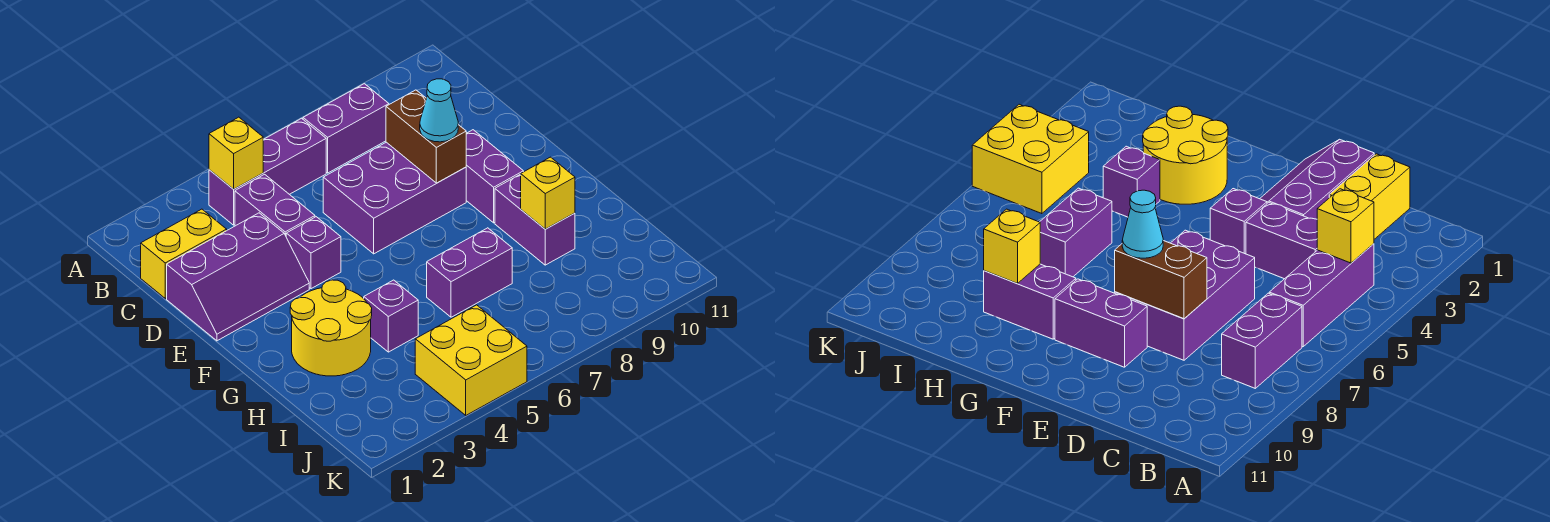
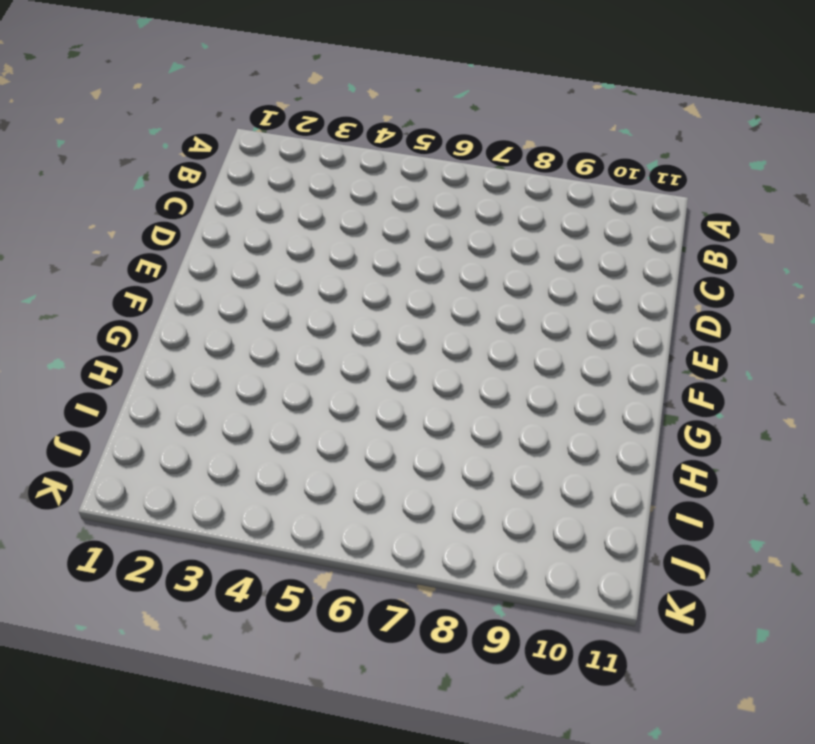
none -> purple 1x3 brick [209,118,326,225]
none -> purple 1x2 brick [303,84,389,173]
none -> yellow 1x2 brick [141,209,227,298]

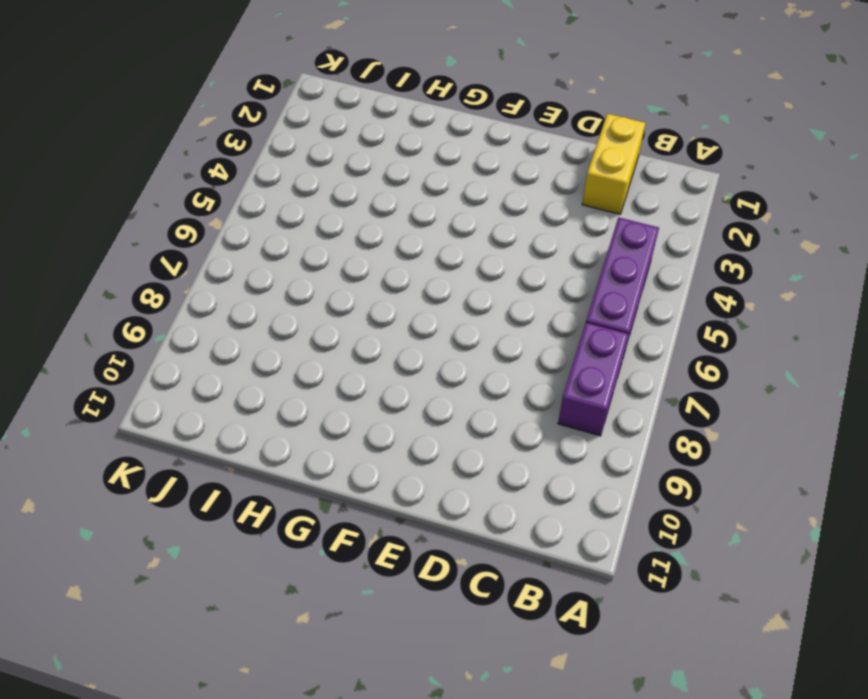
none -> purple 1x2 brick [235,174,315,236]
none -> purple 2x3 slope [167,213,309,341]
none -> purple 2x3 brick [323,142,466,254]

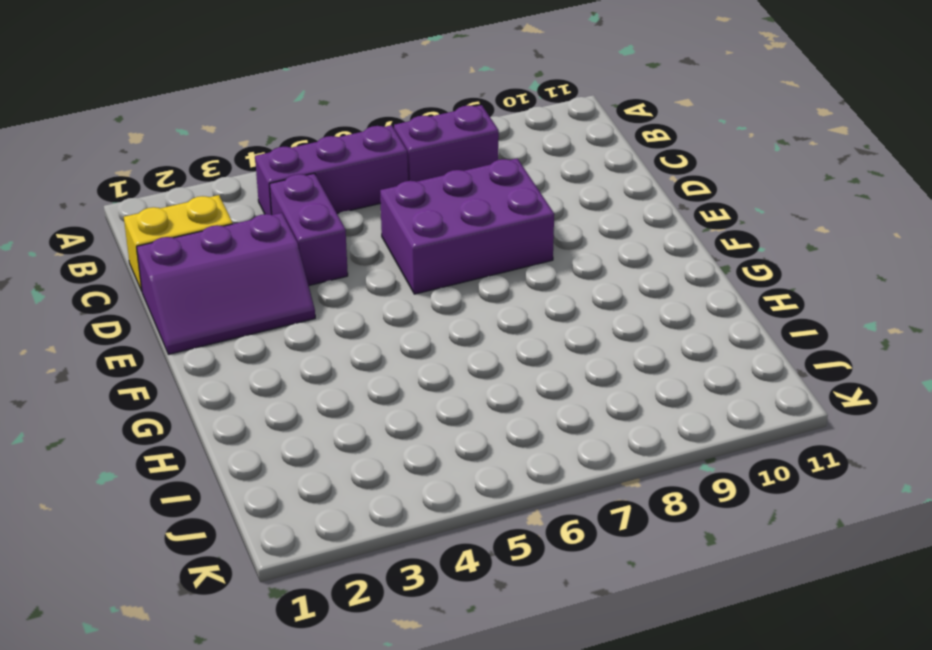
none -> purple 1x1 brick [286,217,341,289]
none -> purple 1x2 brick [466,130,524,223]
none -> yellow 2x2 round brick [290,280,372,376]

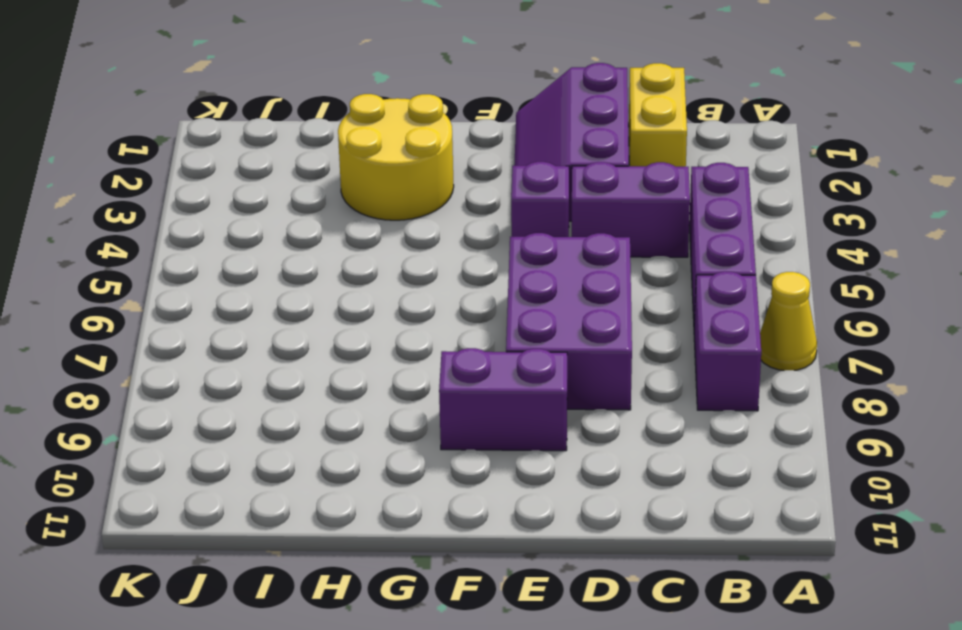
yellow 1x1 cone [760,272,817,371] -> none
none -> purple 1x2 brick [495,174,575,265]
none -> purple 1x1 brick [364,280,418,352]
none -> purple 1x2 brick [427,228,512,317]

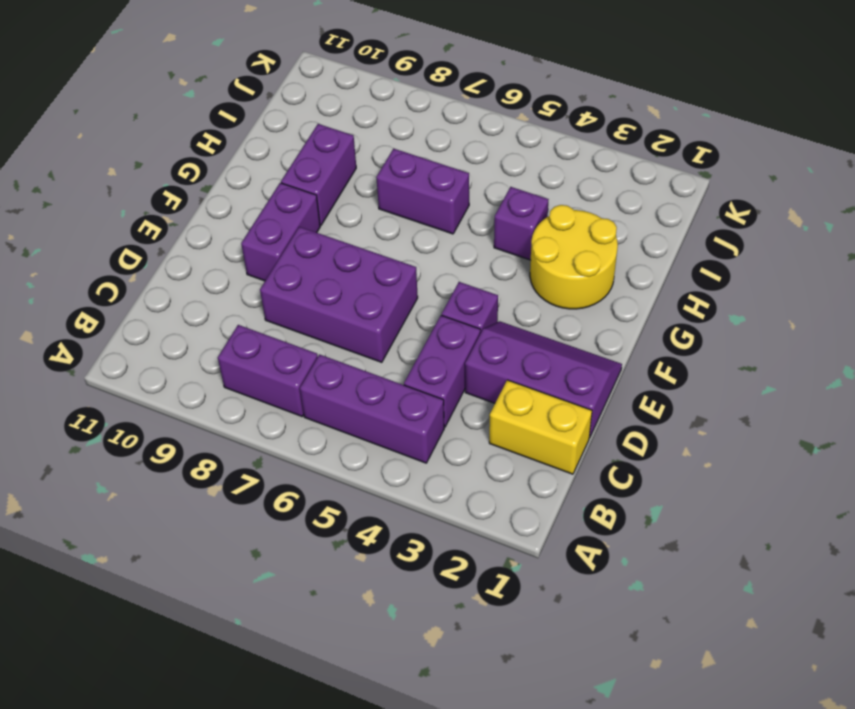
none -> yellow 2x2 brick [415,305,527,415]
none -> yellow 1x1 brick [209,117,263,189]
none -> brown 1x2 brick [386,90,466,183]

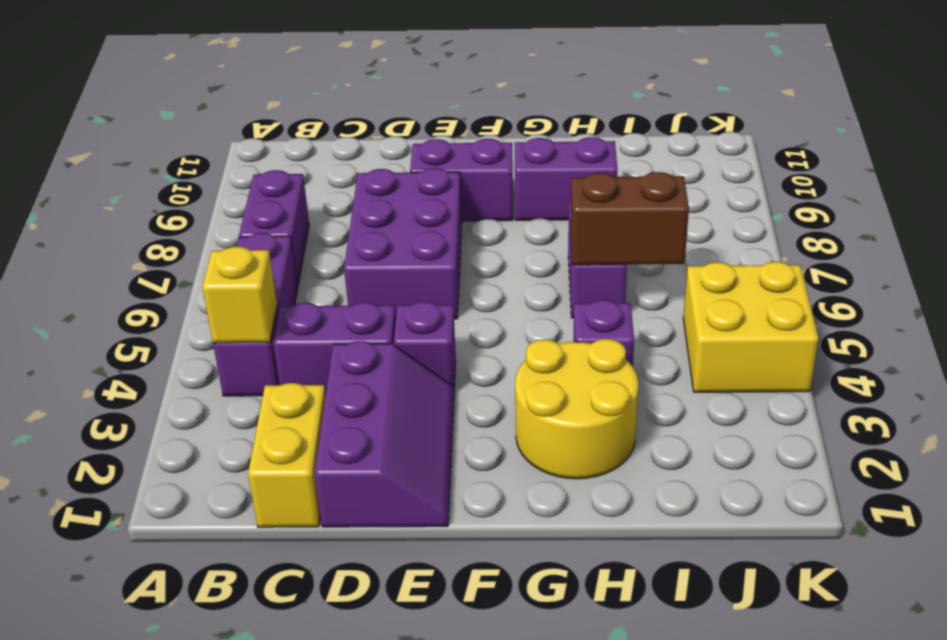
brown 1x2 brick [571,172,689,265] -> brown 1x2 brick moved to [386,90,466,183]
none -> yellow 1x1 brick [521,157,575,229]
none -> cyan 1x1 cone [420,79,458,142]

